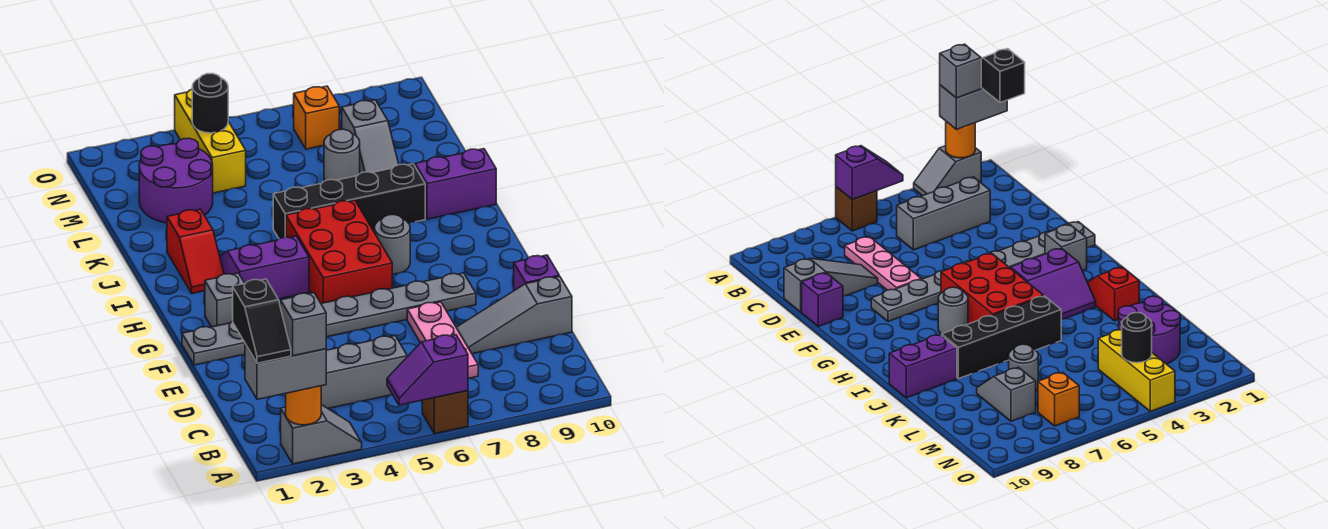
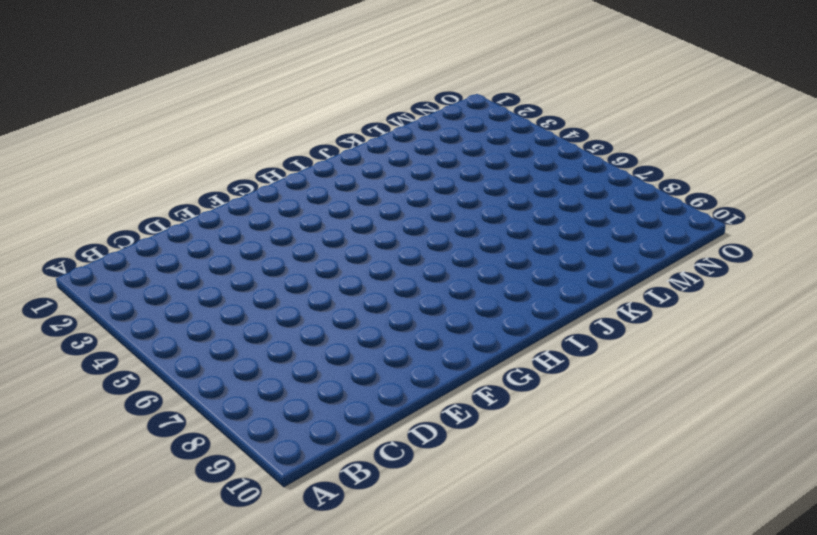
none -> grey 1x2 slope [281,405,362,464]
none -> brown 1x1 brick [422,391,468,434]
none -> grey 1x3 brick [321,336,407,408]

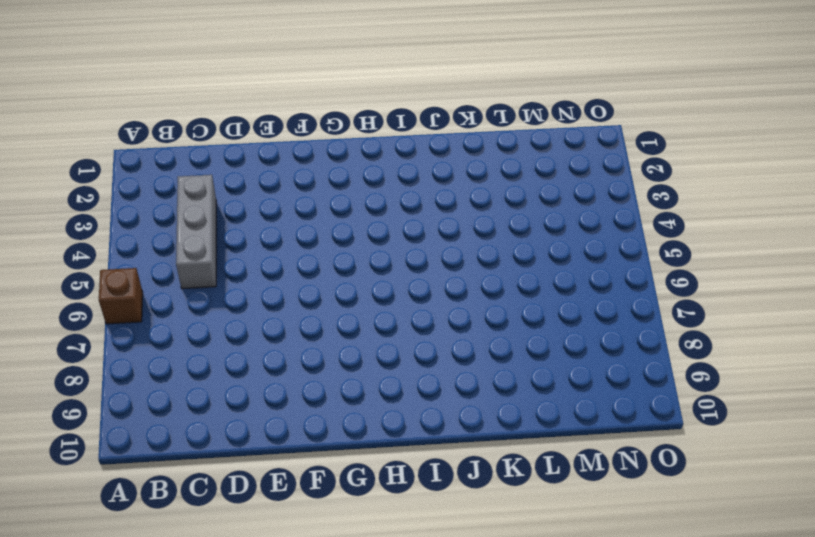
none -> grey 1x2 slope [281,405,362,464]
none -> pink 1x3 plate [407,302,478,379]
none -> grey 1x3 slope [456,276,572,354]

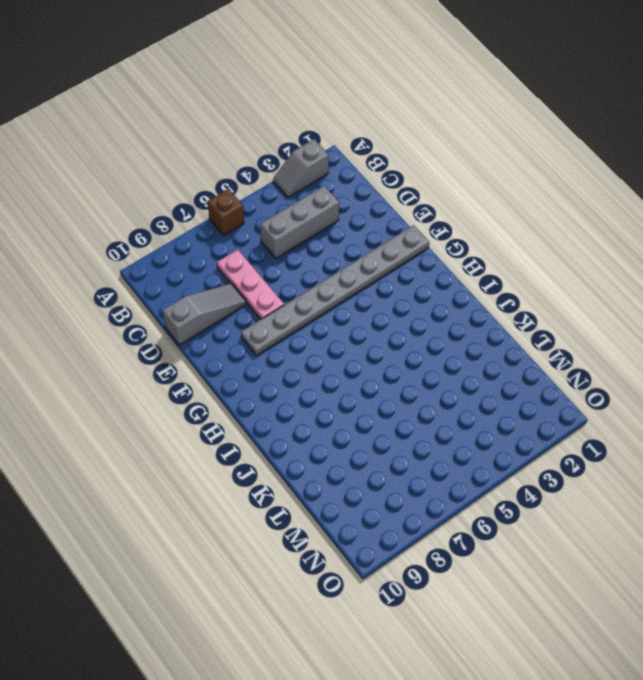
none -> purple 1x1 brick [514,255,559,291]
none -> grey 1x1 brick [205,273,245,327]
none -> red 2x3 brick [286,200,392,303]

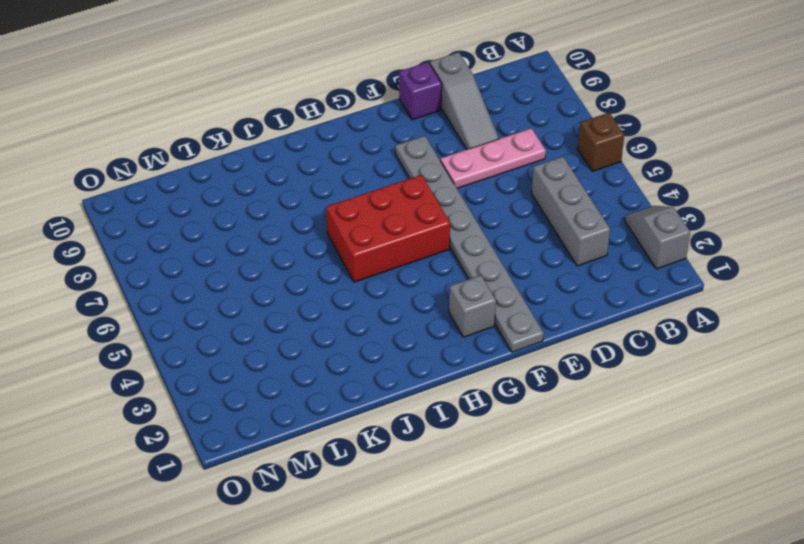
none -> purple 2x2 slope [220,236,309,299]
none -> grey 1x1 round brick [374,215,410,274]
none -> red 1x2 slope [167,209,224,294]

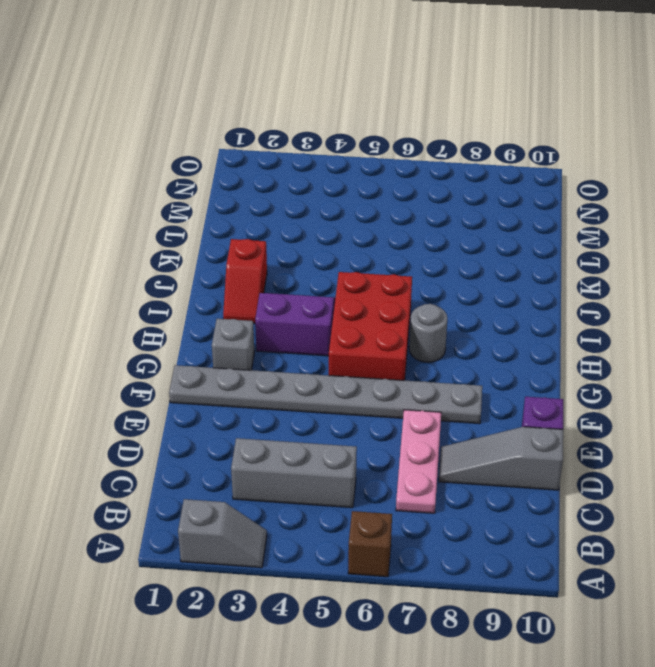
none -> black 1x4 brick [273,164,425,239]
none -> purple 1x2 brick [415,149,496,219]
none -> purple 2x2 round brick [139,138,213,223]

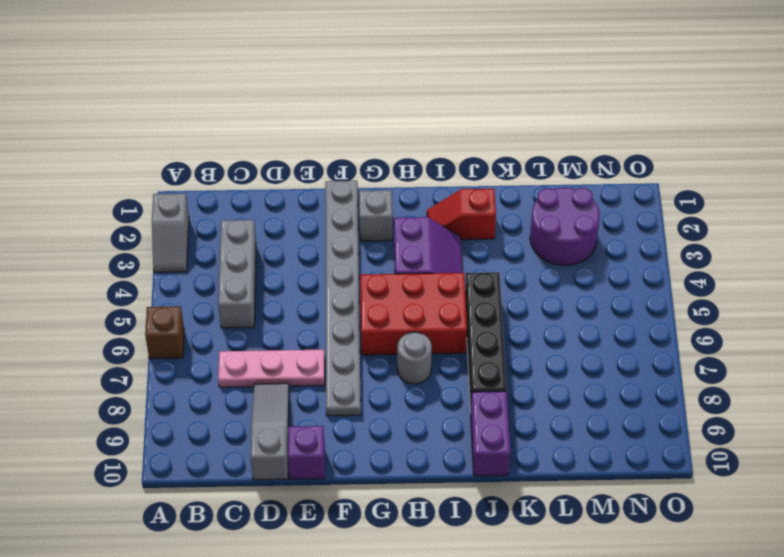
none -> grey 1x1 round brick [324,129,360,181]
none -> grey 1x2 slope [342,100,399,173]
none -> yellow 1x3 brick [175,90,246,193]

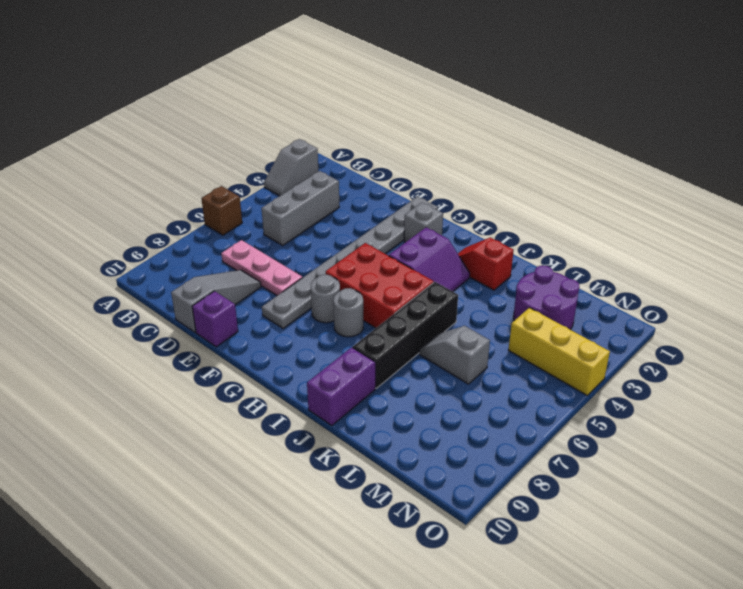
grey 1x1 round brick [311,275,340,323] -> grey 1x1 round brick moved to [324,129,360,181]
grey 1x2 slope [419,326,490,384] -> grey 1x2 slope moved to [342,100,399,173]
none -> orange 1x1 brick [294,86,339,149]
none -> orange 1x1 round brick [286,386,321,425]
none -> purple 1x2 slope [387,335,468,405]

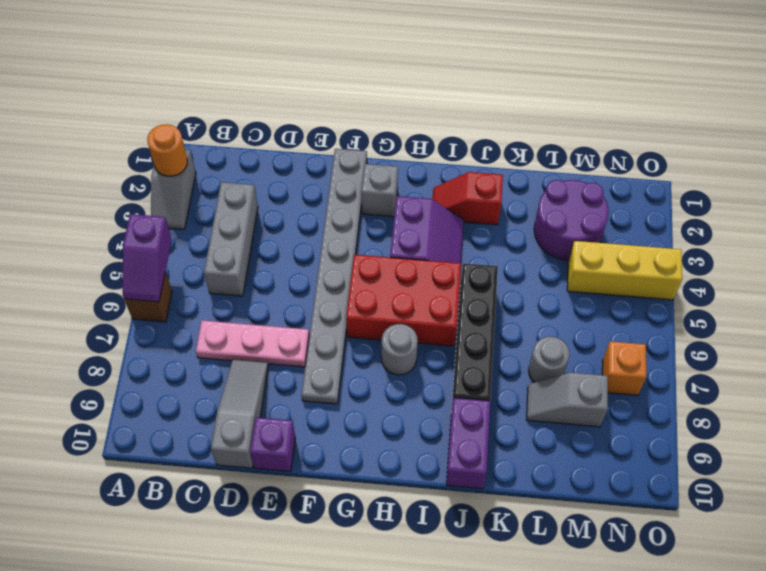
purple 1x2 slope [123,214,172,302] -> purple 1x2 slope turned to [387,335,468,405]
none -> black 1x1 round brick [192,74,228,133]
none -> grey 1x2 brick [245,344,326,399]
none -> black 1x2 slope [233,279,291,363]

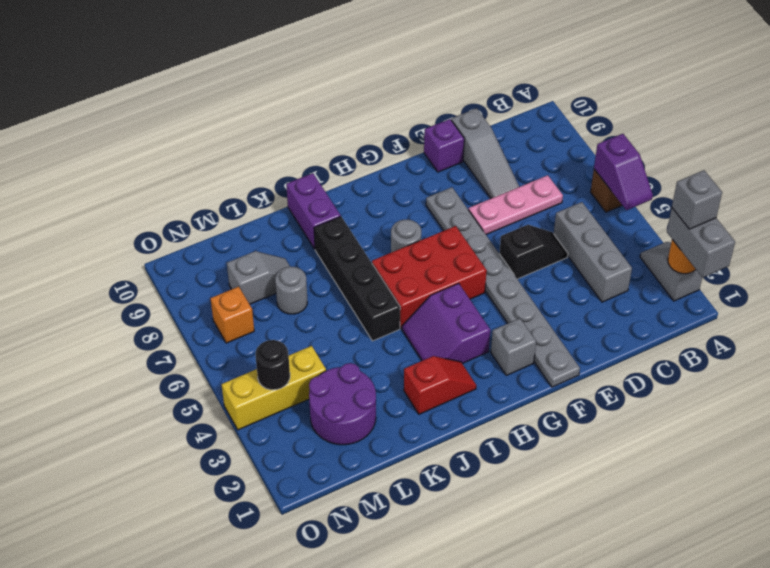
black 1x2 slope [499,225,568,279] -> black 1x2 slope moved to [233,279,291,363]

